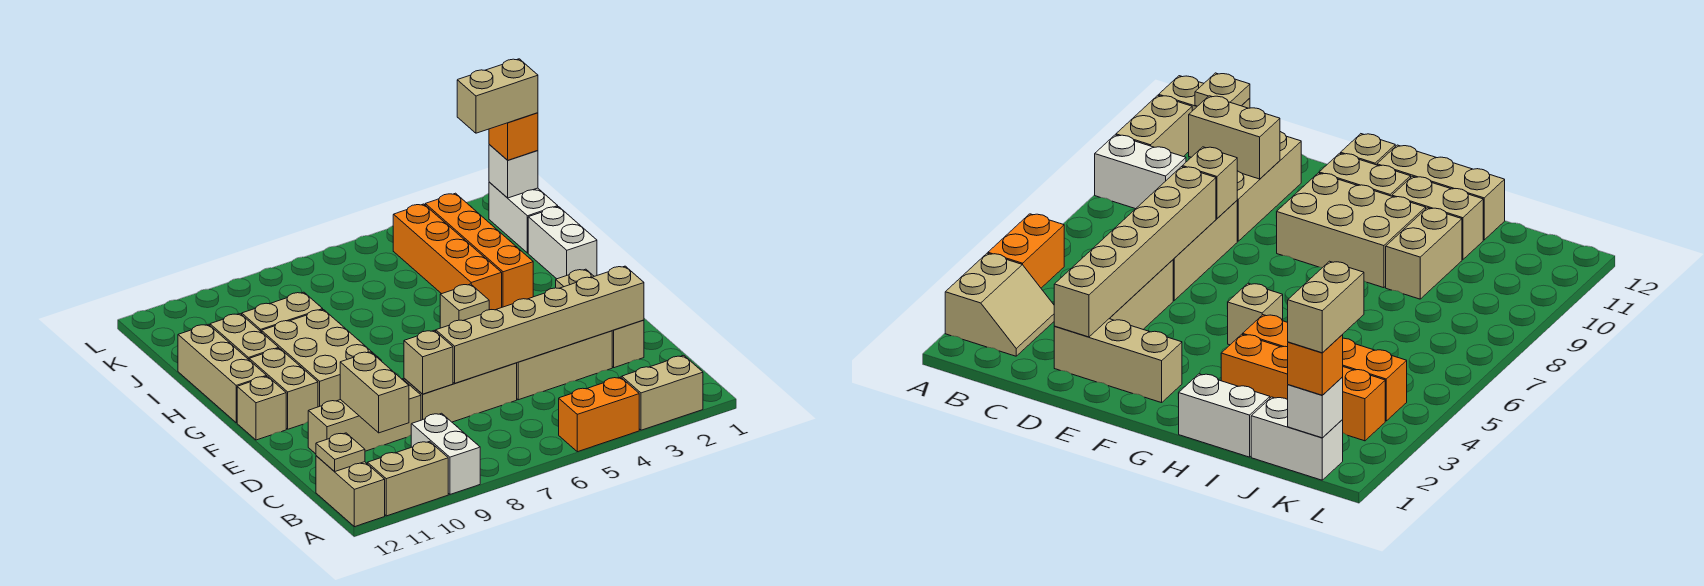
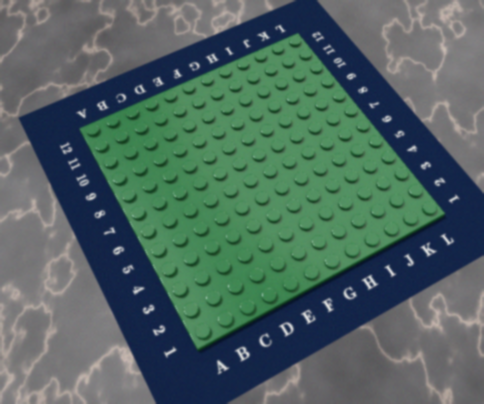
none -> tan 2x2 slope [621,355,703,430]
none -> orange 1x2 brick [559,377,639,452]
none -> white 1x2 brick [411,413,480,494]

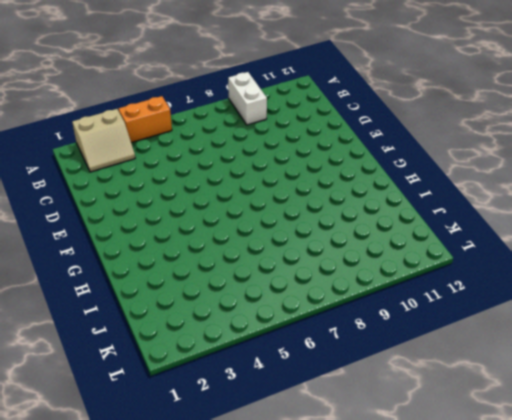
none -> tan 1x2 brick [367,442,448,516]
none -> tan 1x2 brick [316,456,385,527]
none -> tan 1x3 brick [556,269,644,368]

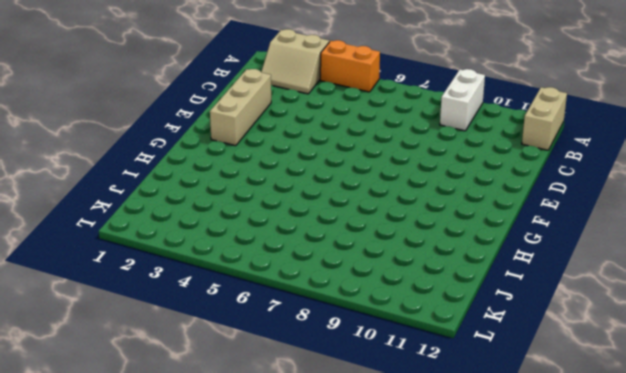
none -> tan 1x2 brick [367,442,448,516]
none -> tan 1x3 brick [517,331,612,400]
none -> tan 1x3 brick [404,363,517,422]

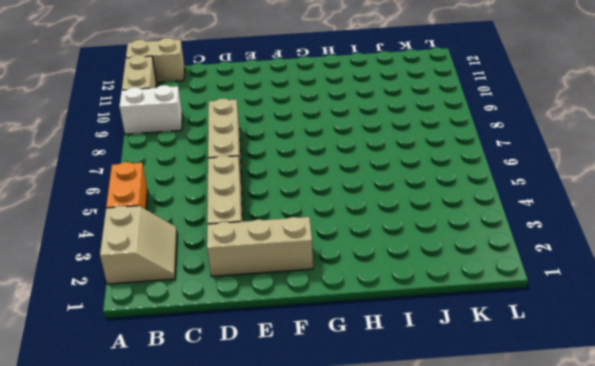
none -> tan 1x3 brick [308,379,421,454]
none -> tan 2x3 brick [262,310,381,407]
none -> tan 1x2 brick [249,348,318,429]

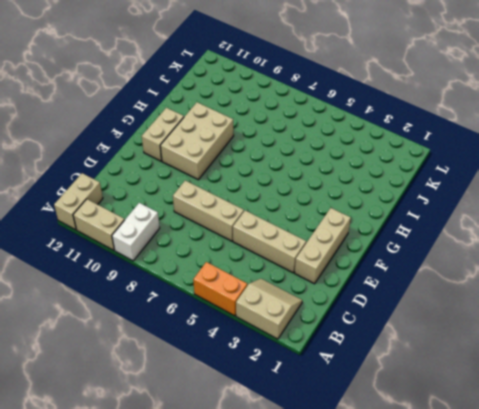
none -> tan 1x3 brick [308,379,421,454]
none -> tan 1x1 brick [237,376,286,440]
none -> tan 1x1 brick [440,284,489,328]

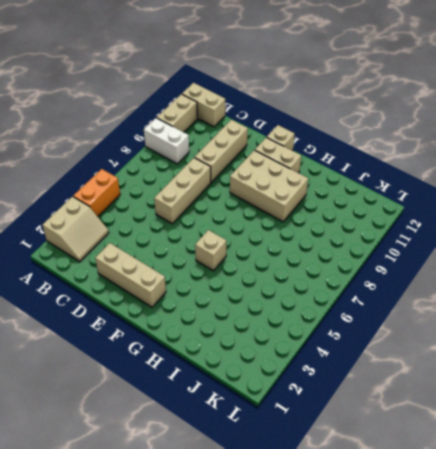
none -> tan 1x3 brick [517,331,612,400]
none -> tan 1x3 brick [178,324,267,423]
none -> white 1x2 brick [528,207,597,279]

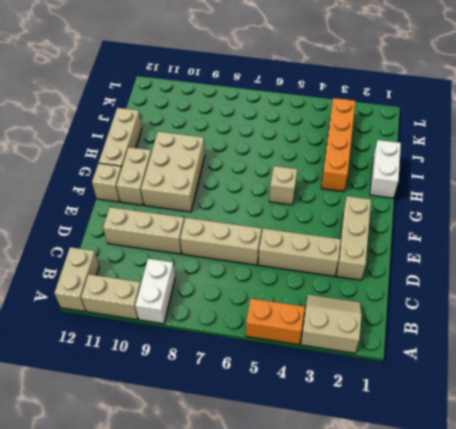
none -> orange 1x4 brick [393,204,502,310]
none -> tan 1x2 brick [210,314,279,359]
none -> tan 1x2 brick [242,292,323,332]

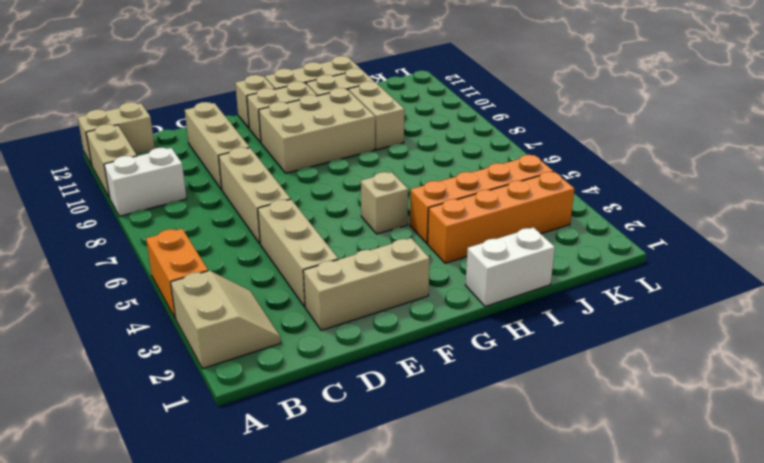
none -> white 1x2 brick [489,182,558,253]
none -> tan 1x1 plate [316,433,365,472]
none -> tan 1x2 brick [340,352,409,433]

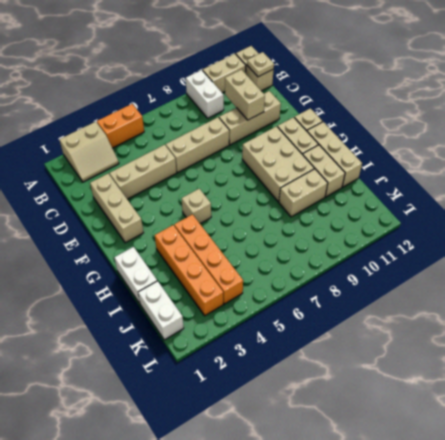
none -> tan 1x6 brick [436,266,644,383]
none -> tan 1x1 brick [404,331,453,394]
none -> white 1x1 brick [489,145,538,198]

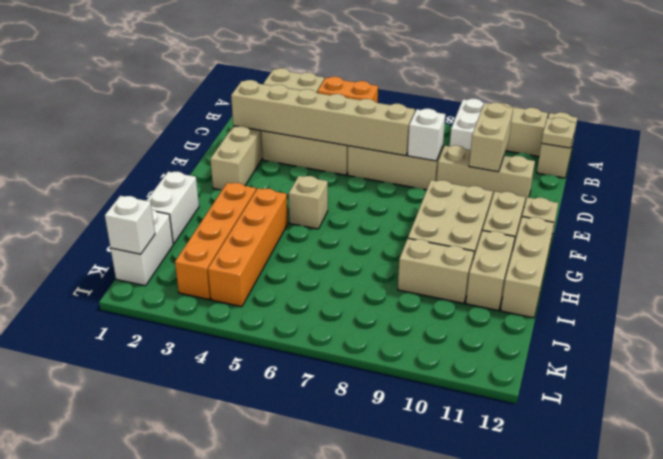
white 1x1 brick [408,109,445,161] -> tan 1x1 brick [404,331,453,394]
none -> orange 1x1 brick [489,113,538,160]
none -> tan 1x2 brick [457,59,538,133]

